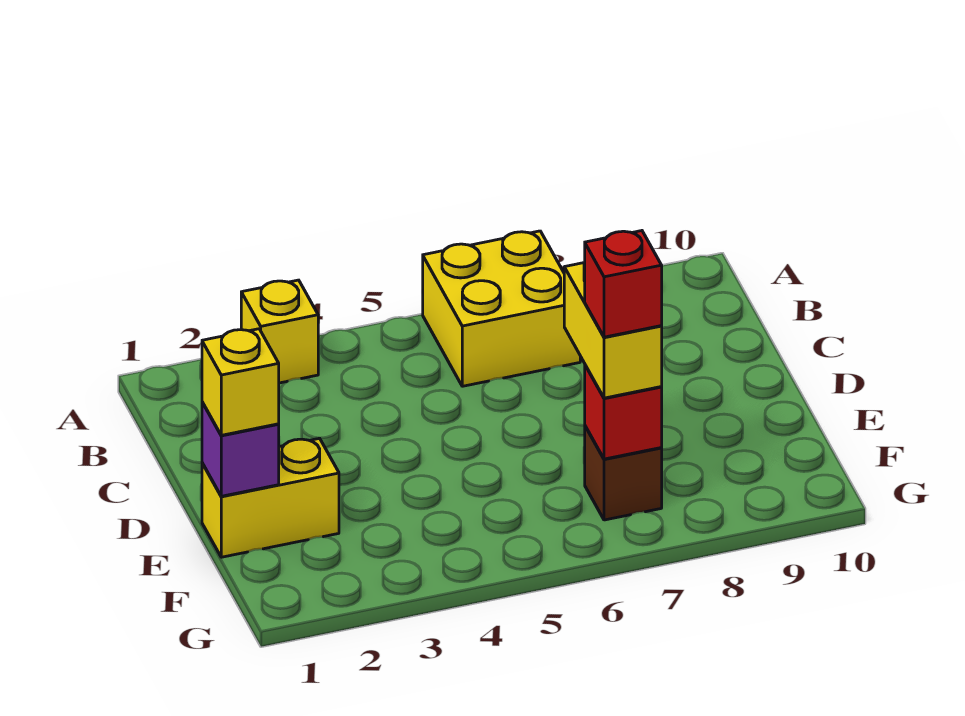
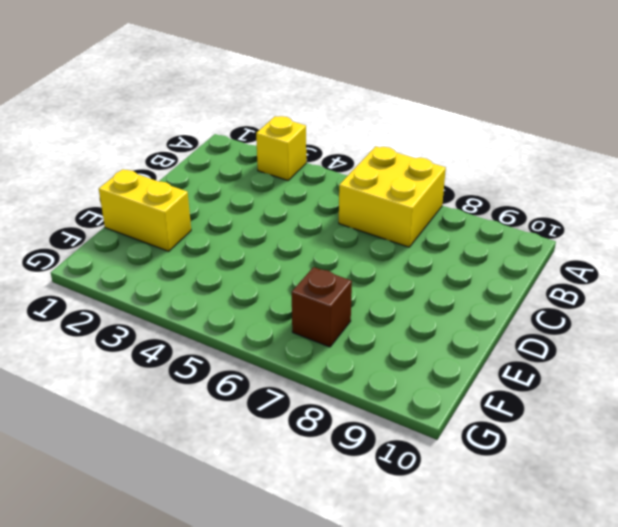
none -> purple 1x1 brick [202,402,279,496]
none -> red 1x1 brick [585,365,662,459]

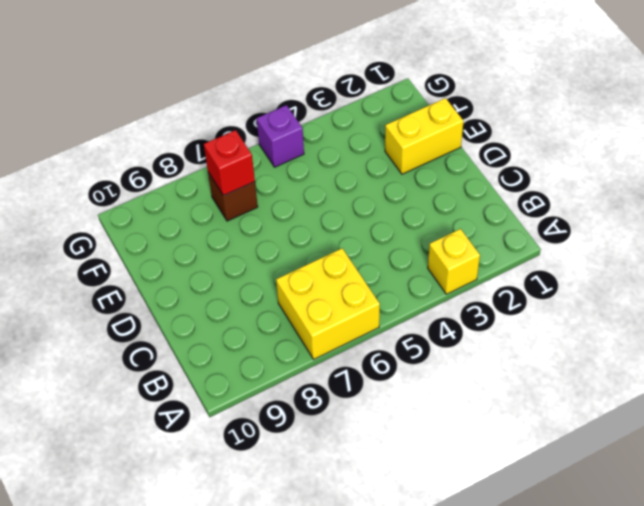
purple 1x1 brick [257,105,304,167] -> purple 1x1 brick moved to [202,402,279,496]
none -> yellow 1x1 brick [202,329,279,435]
none -> yellow 1x2 brick [564,263,662,398]

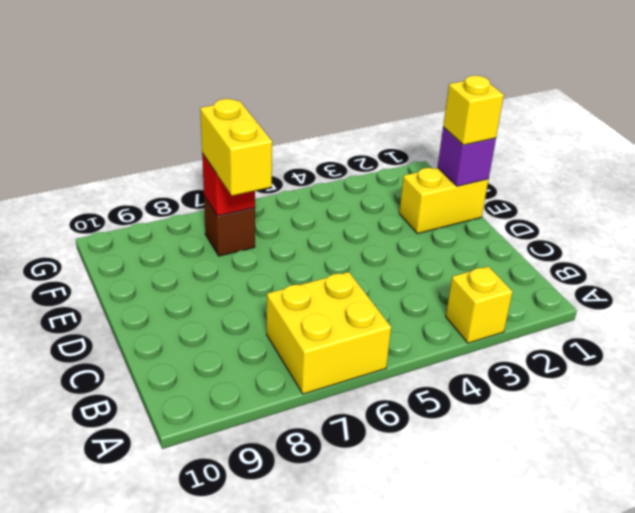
none -> red 1x1 brick [585,231,662,337]

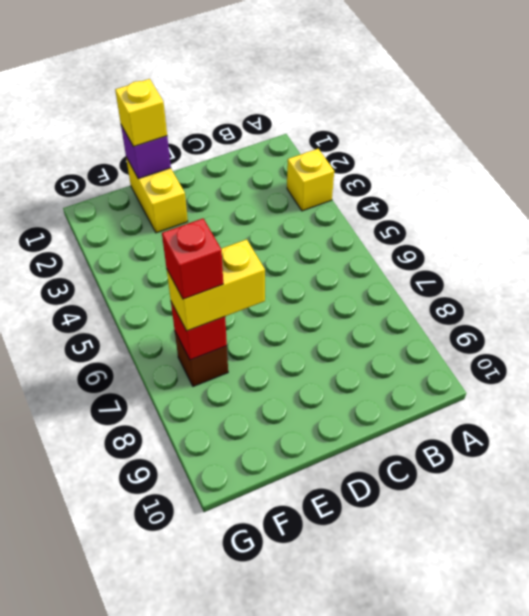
none -> yellow 2x2 brick [423,231,580,386]

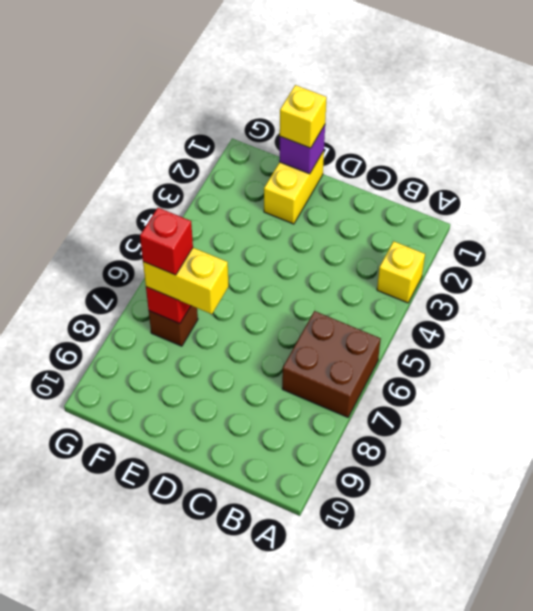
brown 2x2 brick [282,311,381,417] -> yellow 2x2 brick [423,231,580,386]

